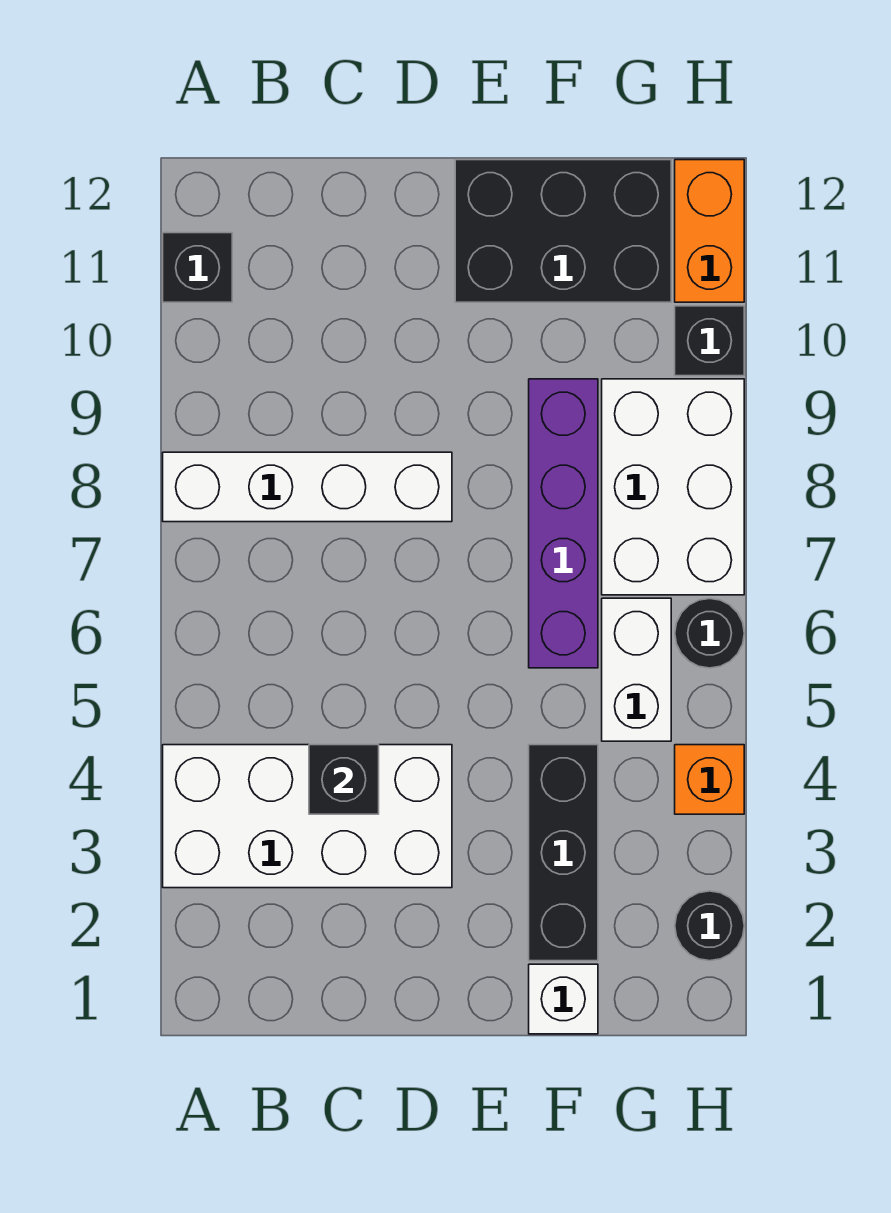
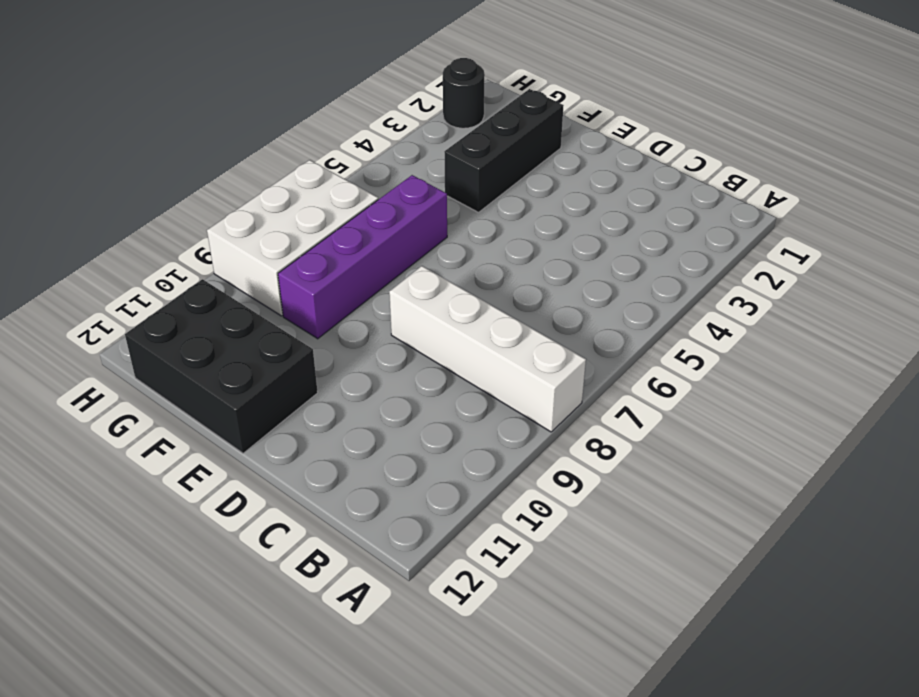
none -> white 2x4 brick [163,745,452,888]
none -> black 1x1 brick [163,233,232,302]
none -> white 1x1 brick [529,964,598,1034]

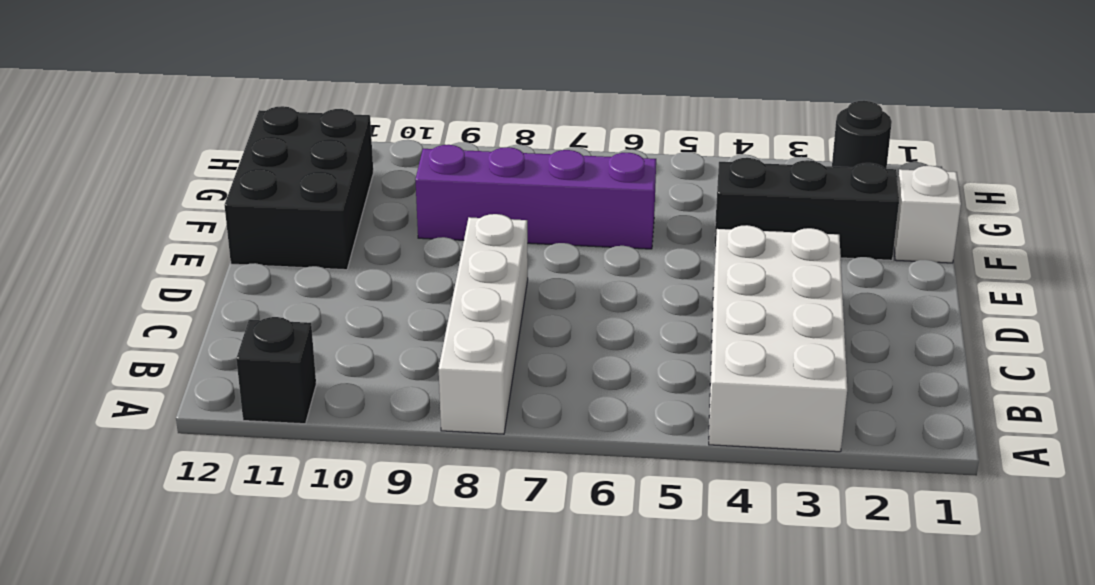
none -> white 1x2 brick [602,598,671,741]
none -> white 2x3 brick [602,379,744,595]
none -> orange 1x1 brick [675,745,744,814]

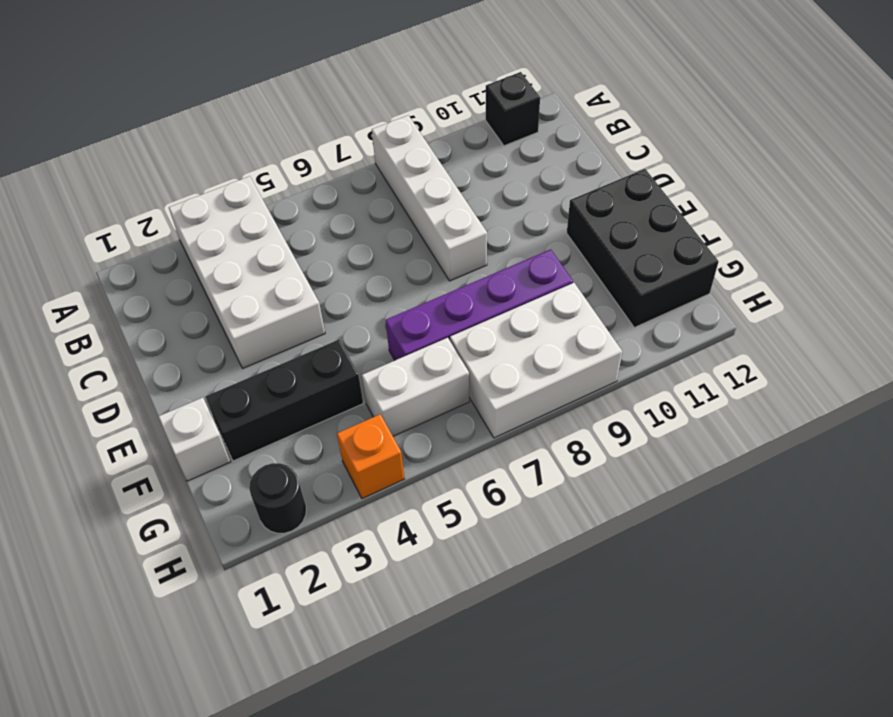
none -> black 1x1 round brick [675,599,744,668]
none -> black 1x1 brick [675,306,744,376]
none -> orange 1x2 brick [675,160,744,302]

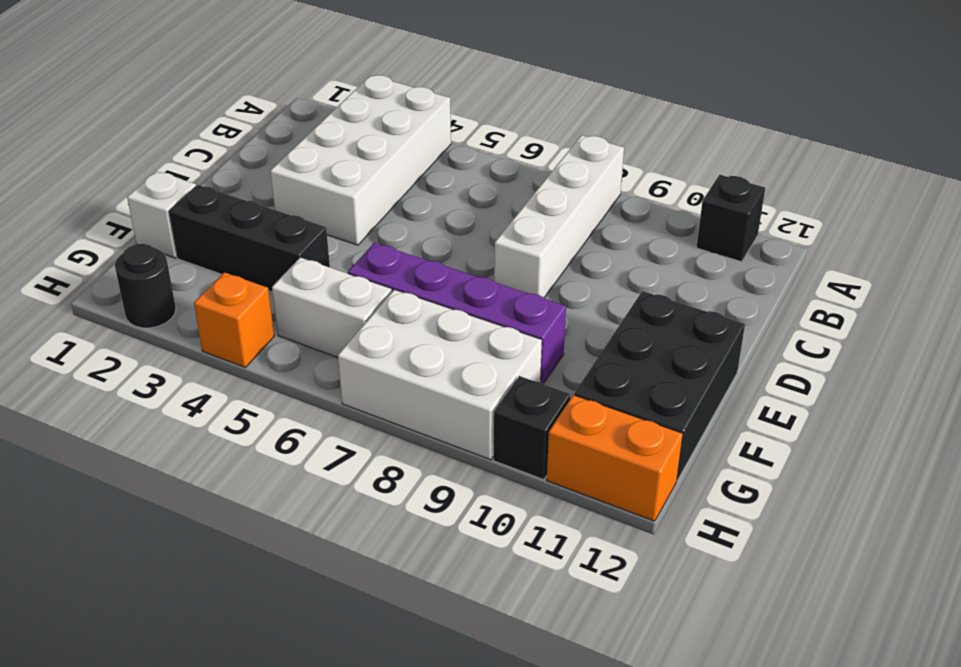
none -> black 1x1 round brick [675,599,744,668]
none -> black 1x1 brick [309,745,379,814]

